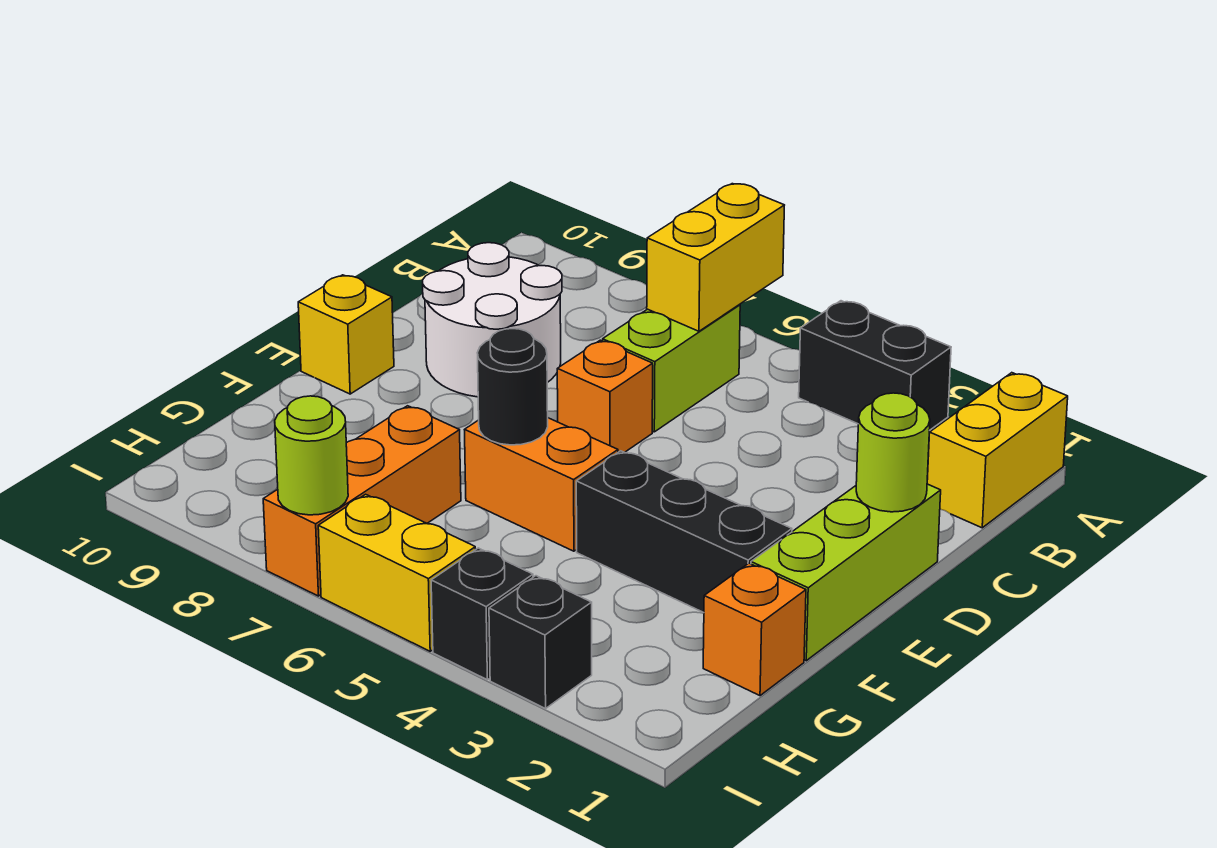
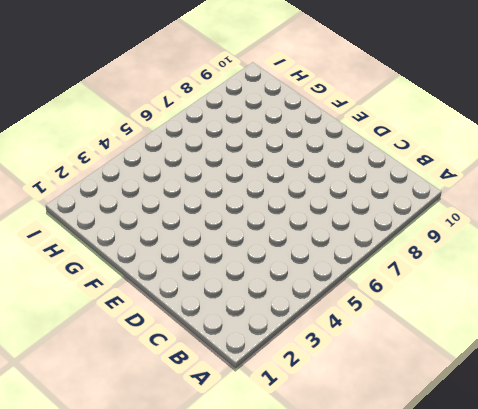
none -> yellow 1x2 brick [927,373,1068,528]
none -> black 1x2 brick [799,301,951,431]
none -> lime 1x2 brick [603,304,740,432]

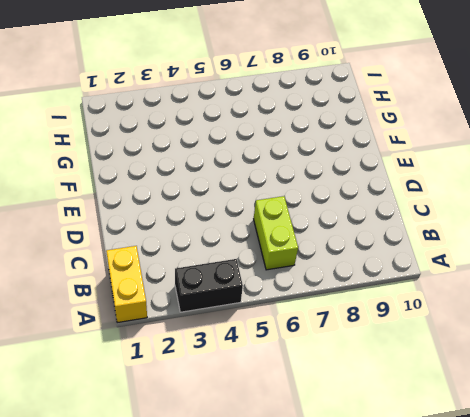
none -> white 2x2 round brick [423,243,562,397]
none -> lime 1x3 brick [751,484,941,661]
none -> orange 1x1 brick [557,340,653,452]

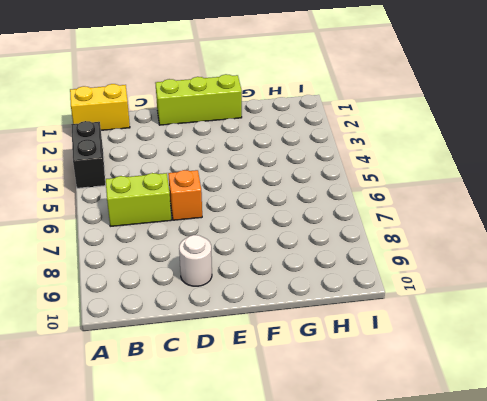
white 1x1 round brick [179,235,212,286] -> white 2x2 round brick [423,243,562,397]
none -> yellow 1x1 brick [298,275,394,394]
none -> black 1x3 brick [576,451,792,613]
none -> orange 1x2 brick [465,418,618,551]

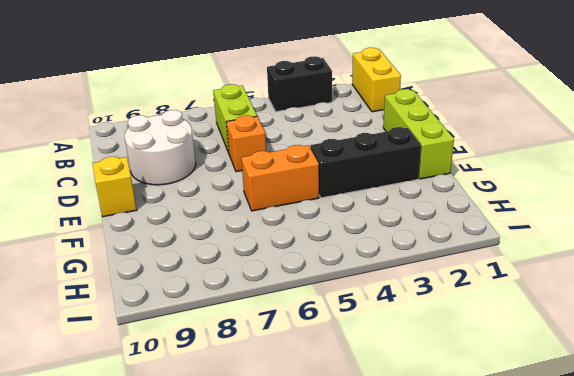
none -> orange 1x1 brick [703,563,806,696]
none -> orange 1x3 brick [263,406,461,596]
none -> black 1x1 brick [489,576,592,709]

